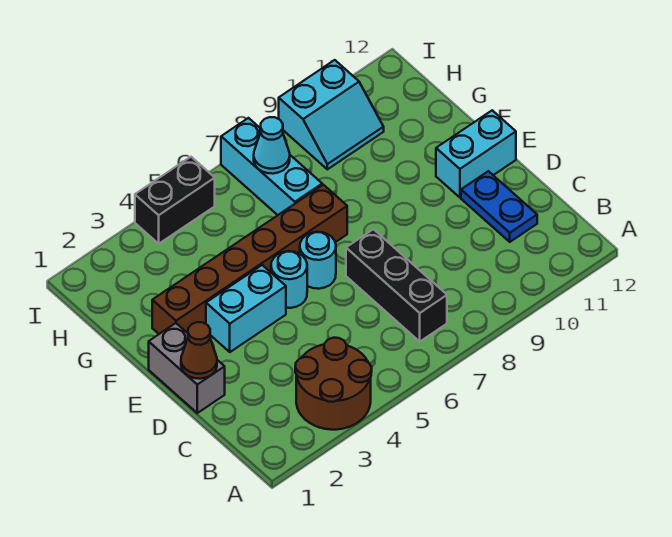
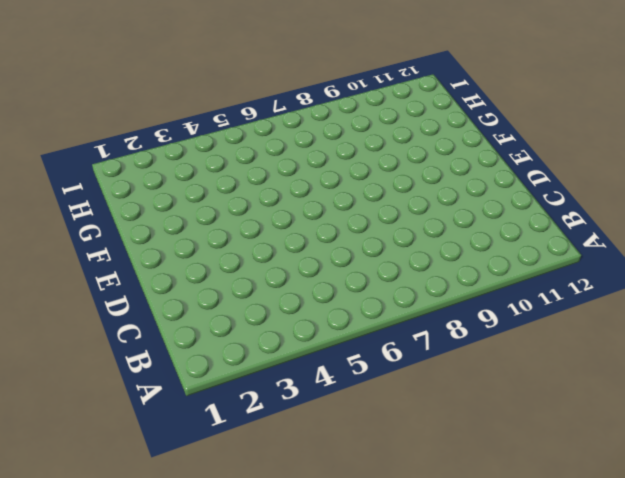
none -> brown 2x2 round brick [295,338,372,430]
none -> black 1x3 brick [346,229,447,341]
none -> blue 1x2 plate [461,171,537,242]

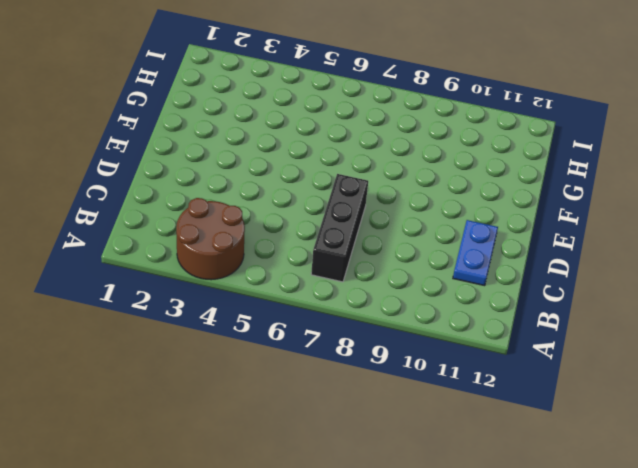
none -> grey 1x2 brick [149,323,225,413]
none -> cyan 1x2 brick [206,265,286,352]
none -> cyan 1x1 round brick [271,251,307,308]

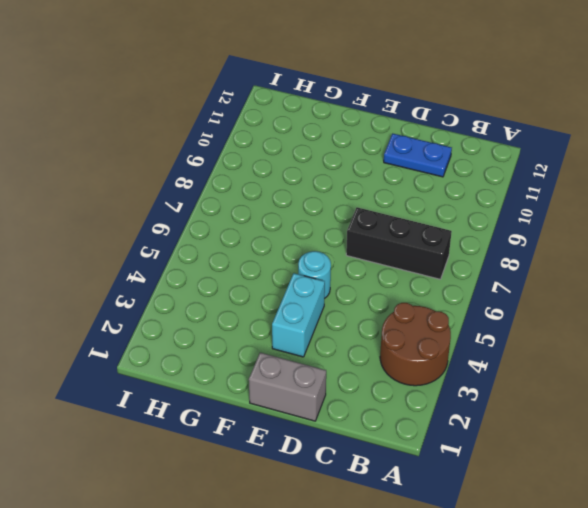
none -> cyan 1x1 round brick [300,232,336,289]
none -> cyan 1x2 brick [436,110,516,197]
none -> brown 1x6 brick [152,185,347,334]

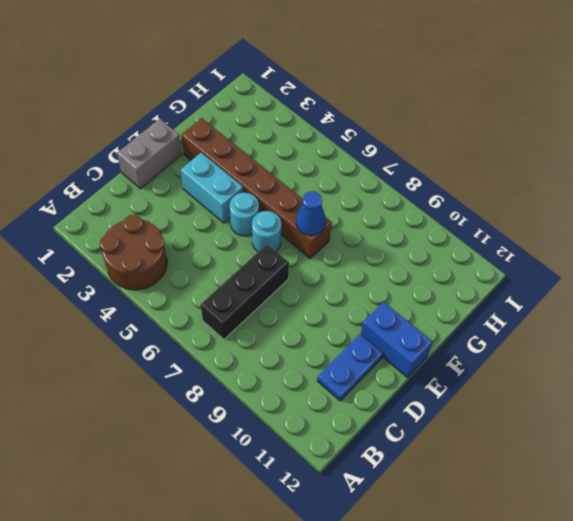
blue 1x2 brick [361,302,432,378] -> cyan 1x2 brick [436,110,516,197]
blue 1x1 cone [296,191,326,235] -> none
none -> cyan 1x3 brick [221,118,322,215]
none -> cyan 2x2 slope [279,60,384,169]
none -> black 1x2 brick [135,157,215,244]

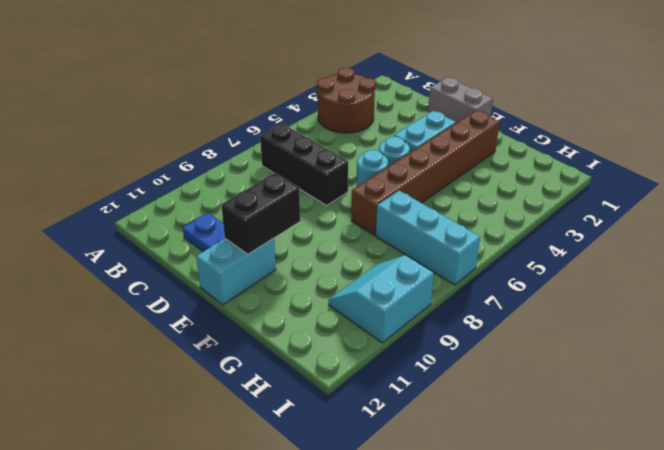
black 1x2 brick [221,173,300,254] -> black 1x2 brick moved to [135,157,215,244]
none -> brown 1x1 cone [181,322,217,379]
none -> cyan 1x1 cone [254,117,290,174]

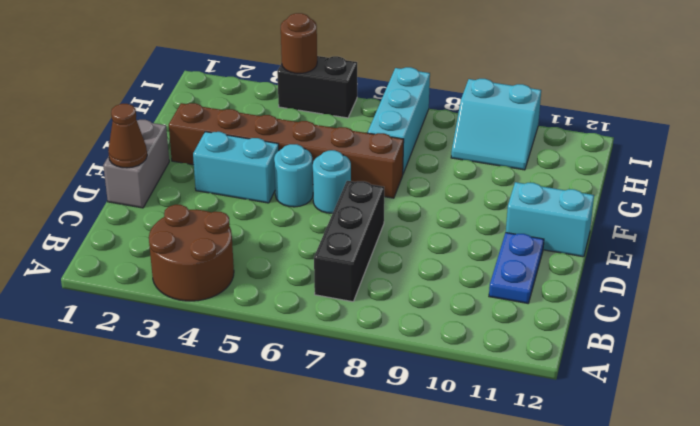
brown 1x1 round brick [281,13,317,74] -> none
none -> cyan 1x1 cone [254,117,290,174]

